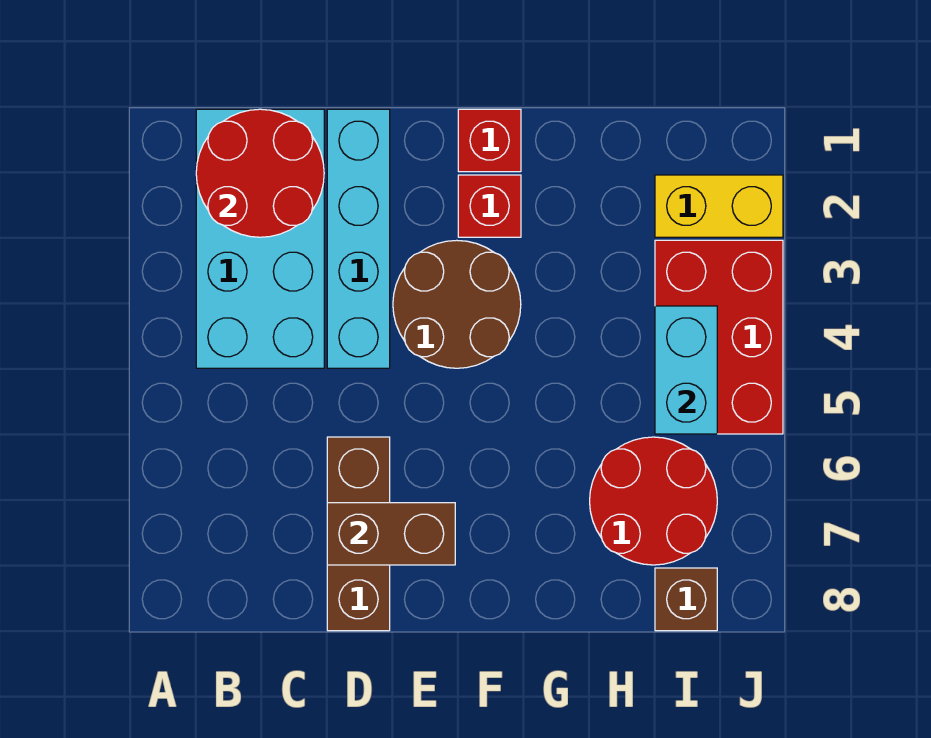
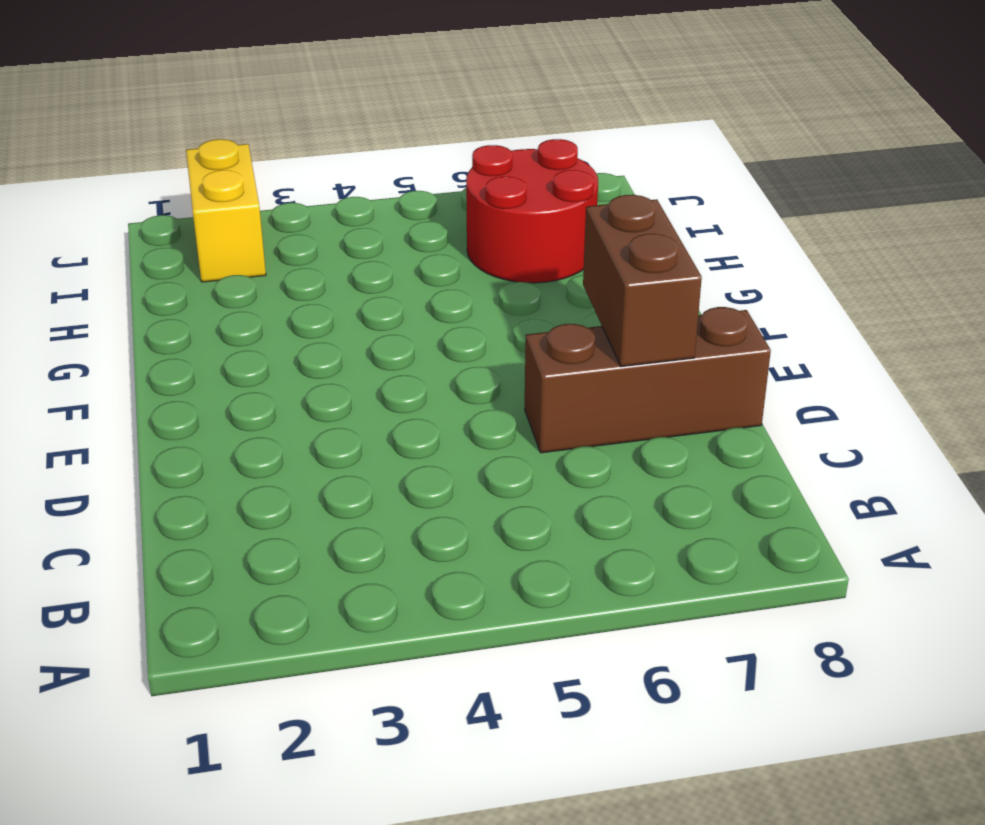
none -> cyan 2x4 brick [196,109,324,368]
none -> cyan 1x4 brick [327,109,390,368]
none -> brown 2x2 round brick [393,240,521,368]

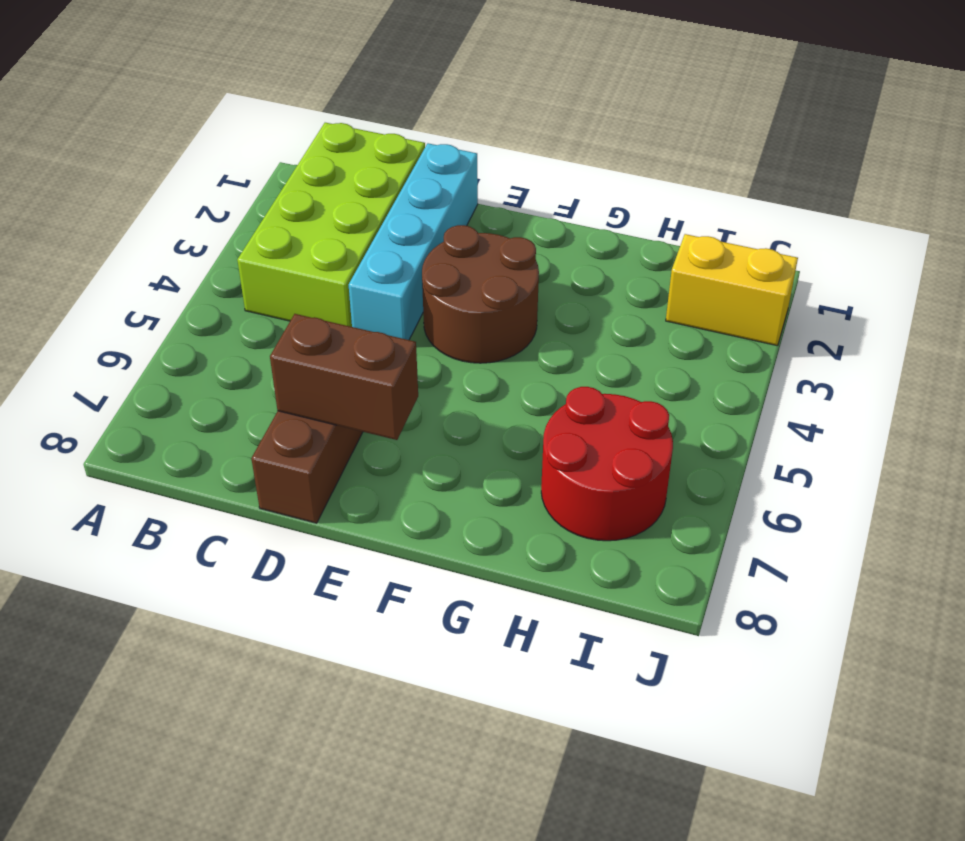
lime 2x4 brick [237,123,425,327] -> cyan 2x4 brick [196,109,324,368]
none -> red 1x1 brick [458,109,521,172]
none -> red 1x1 brick [458,175,521,237]
none -> red 2x3 brick [655,240,783,434]

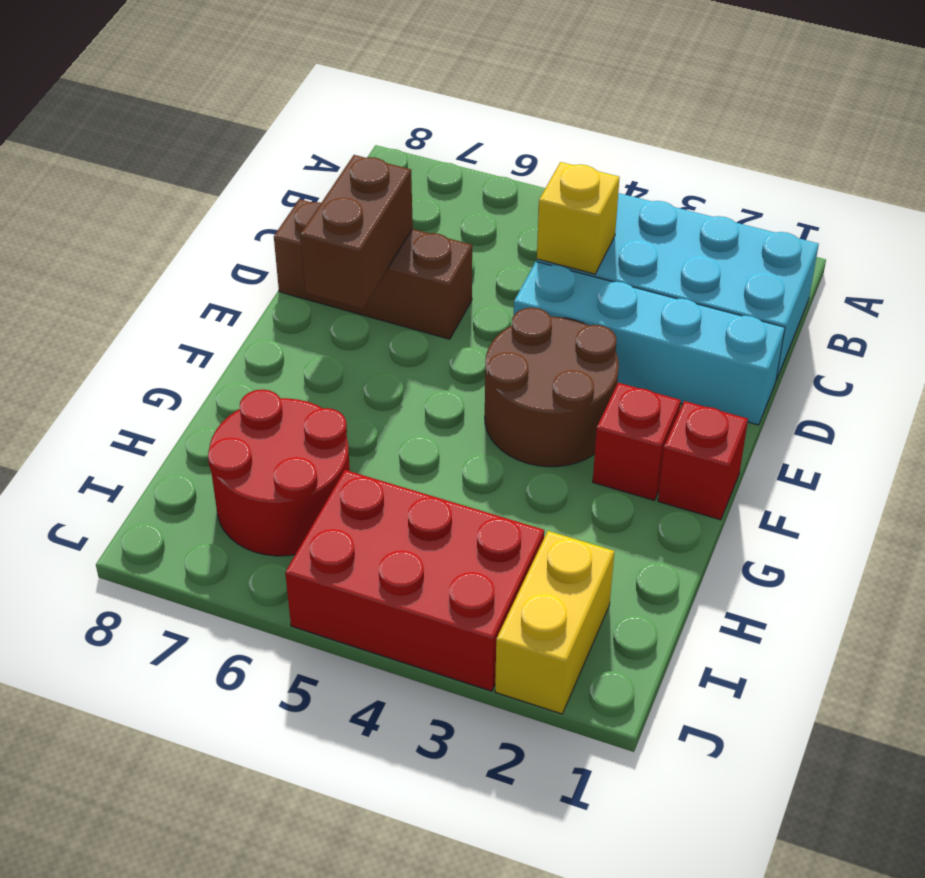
yellow 1x1 brick [537,162,620,274] -> none
none -> brown 1x1 brick [655,568,717,631]
none -> red 2x2 round brick [196,109,324,237]
none -> cyan 1x2 brick [655,306,717,434]

